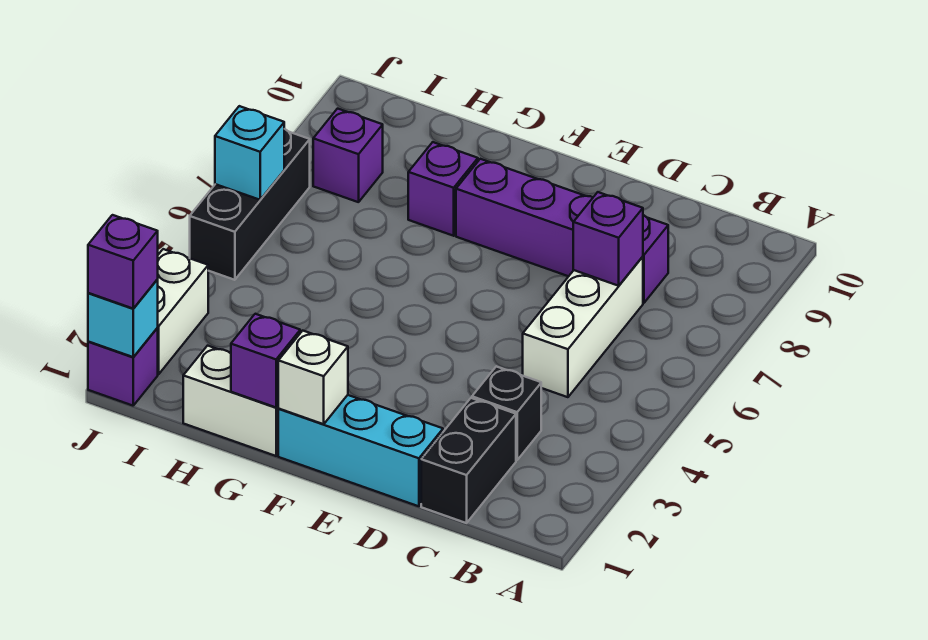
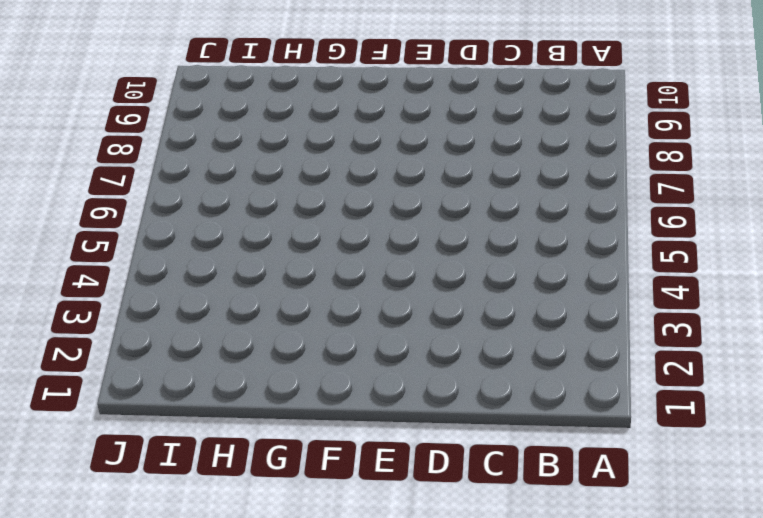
none -> black 1x2 brick [421,398,516,523]
none -> black 1x1 brick [472,366,541,460]
none -> white 1x3 brick [523,257,643,397]

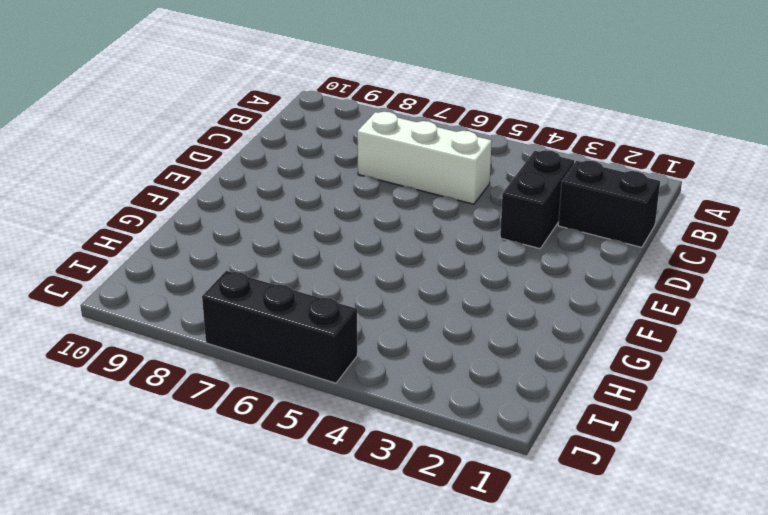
black 1x2 brick [500,150,574,249] -> black 1x1 brick [472,366,541,460]
none -> purple 1x4 brick [456,159,668,303]
none -> cyan 1x3 brick [278,395,443,506]
none -> white 1x2 brick [183,346,279,456]

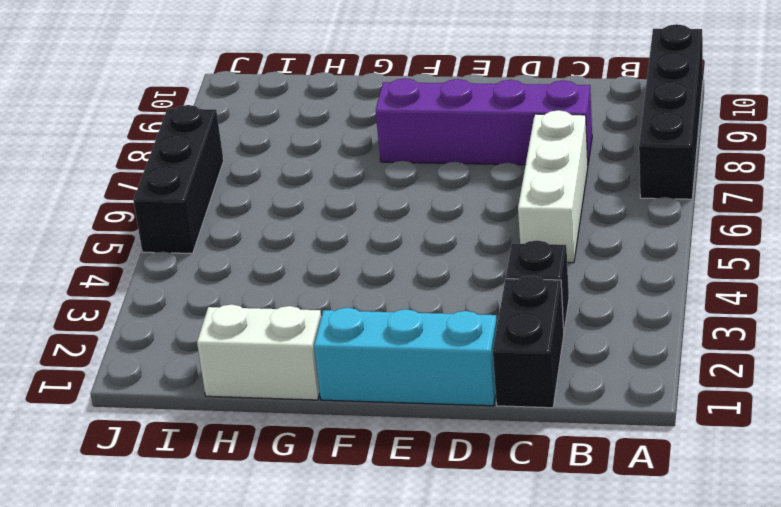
black 1x4 brick [639,24,703,199] -> none
none -> purple 1x1 brick [408,142,478,236]
none -> purple 1x1 brick [313,109,383,202]
none -> purple 1x1 brick [88,328,158,406]

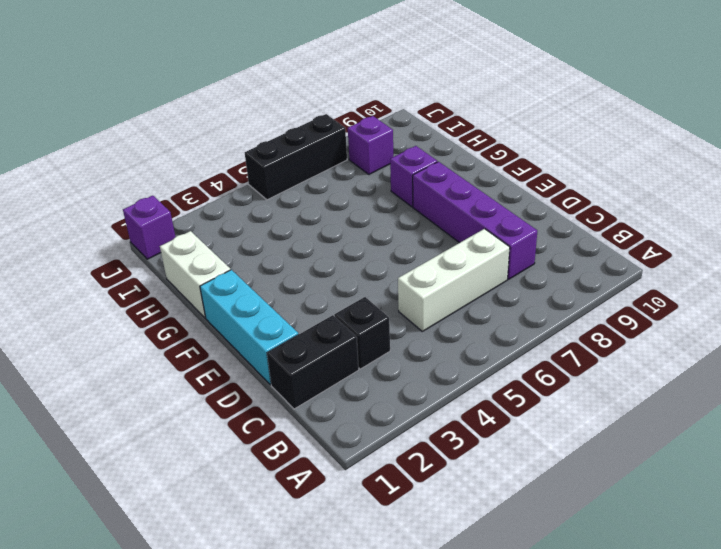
none -> white 1x2 brick [157,249,208,374]
none -> purple 1x1 brick [573,192,643,286]
none -> white 1x1 brick [278,331,348,424]

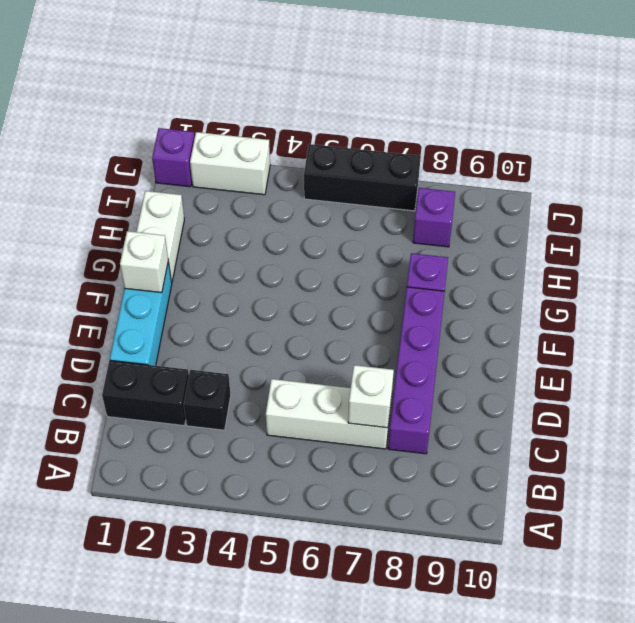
white 1x1 brick [348,365,394,428] -> purple 1x1 brick [573,192,643,286]
none -> purple 1x1 brick [231,314,300,407]
none -> cyan 1x1 brick [88,280,158,357]
none -> cyan 1x1 brick [215,106,284,200]

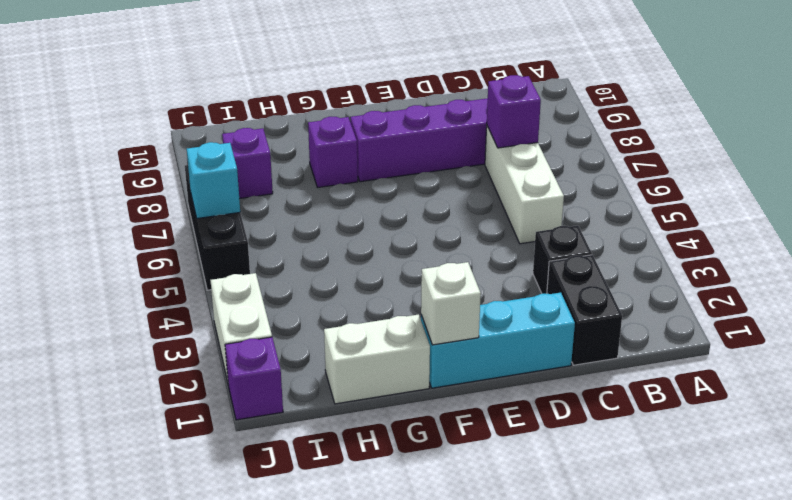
none -> purple 1x1 brick [231,314,300,407]
none -> cyan 1x1 brick [88,280,158,357]
none -> purple 1x1 brick [88,215,158,309]

